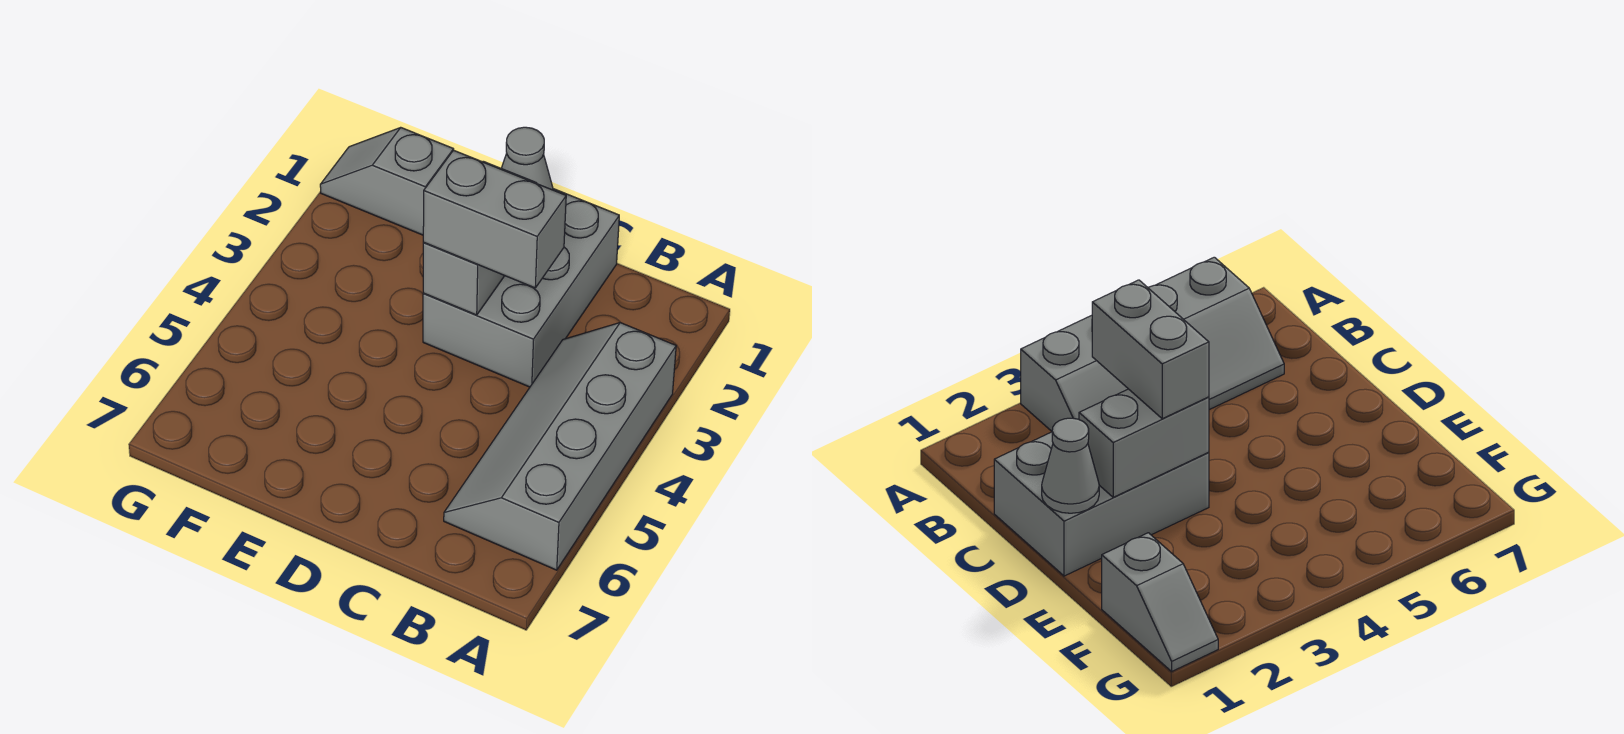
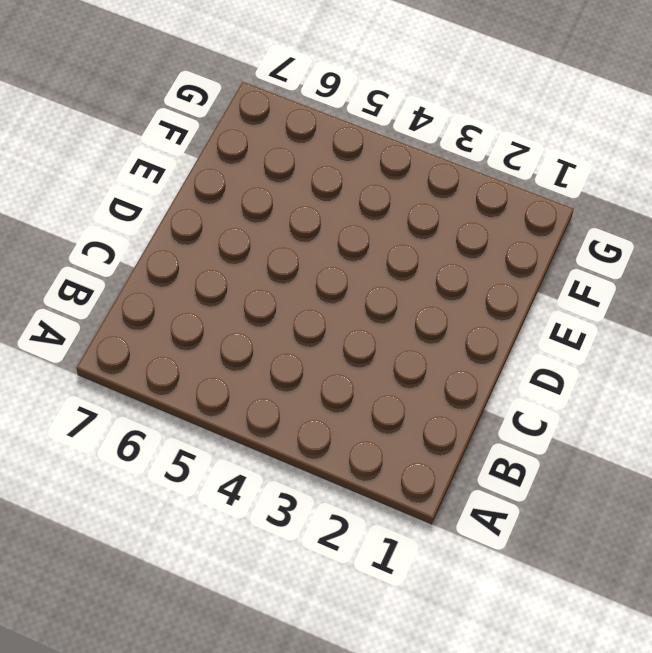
none -> grey 2x4 slope [444,323,676,570]
none -> grey 2x3 brick [423,189,619,387]

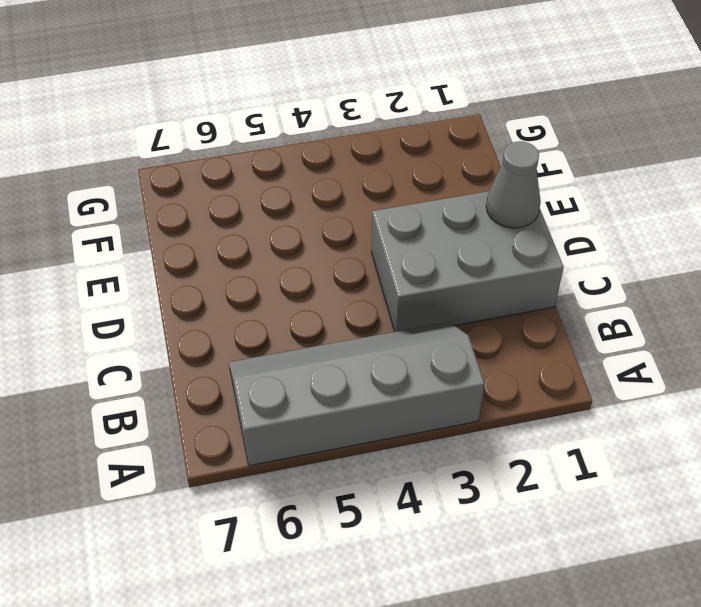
none -> grey 1x2 slope [320,128,454,235]
none -> grey 1x2 brick [423,161,536,315]

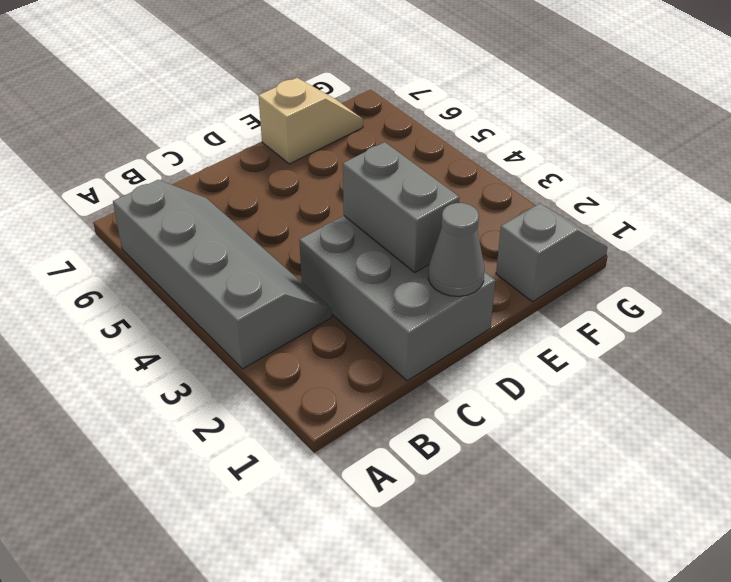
tan 1x2 slope [259,78,363,164] -> none
none -> grey 1x2 brick [423,150,566,288]

